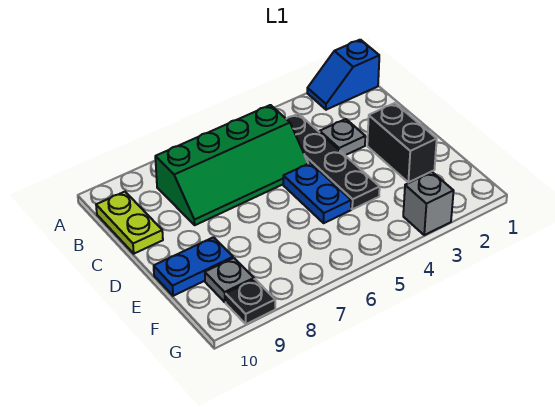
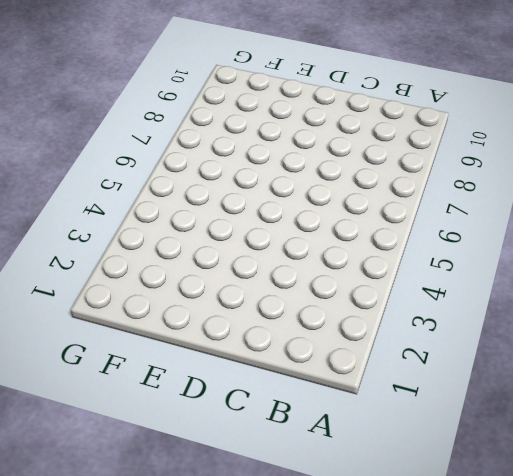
none -> blue 1x2 slope [307,40,379,110]
none -> black 1x4 plate [287,114,380,209]

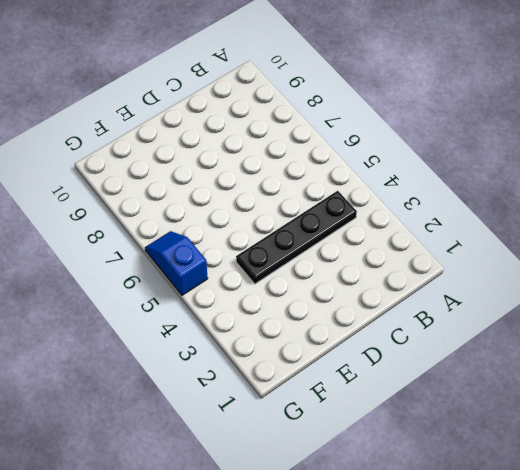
blue 1x2 slope [145,231,208,295] -> blue 1x2 slope moved to [307,40,379,110]
none -> green 2x4 slope [155,105,308,225]
none -> lime 1x2 plate [96,192,163,254]

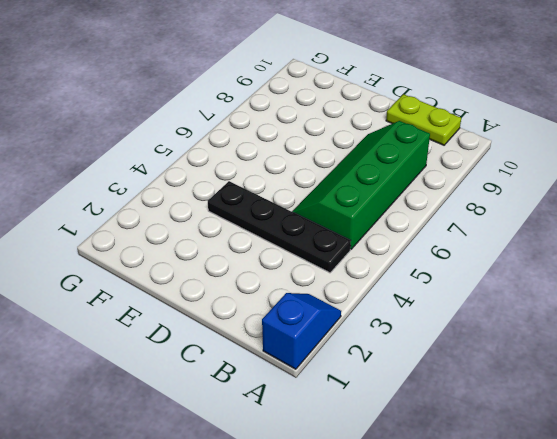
none -> grey 1x1 plate [320,119,365,155]
none -> black 1x2 brick [367,103,437,182]

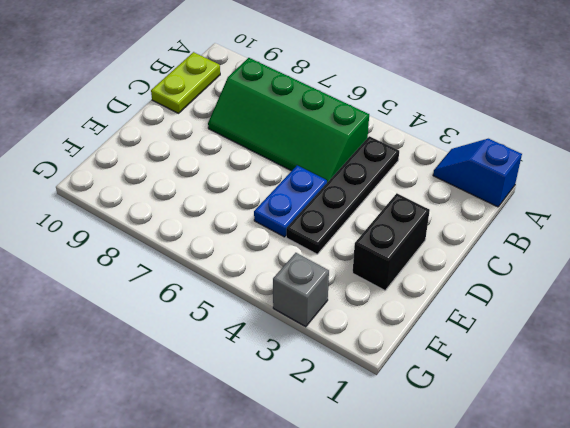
none -> grey 1x1 plate [320,119,365,155]
none -> blue 1x2 plate [154,237,233,296]

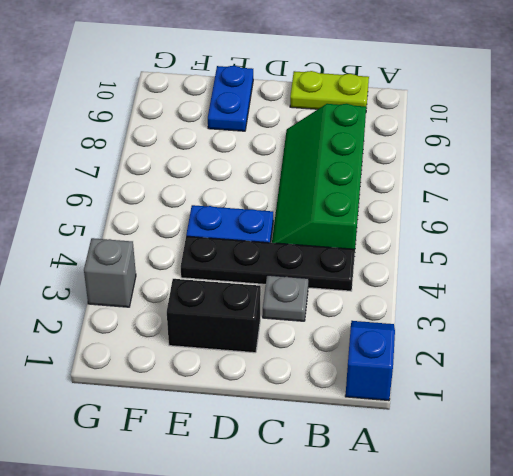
none -> grey 1x1 plate [205,258,254,302]
none -> black 1x1 plate [226,279,275,324]

